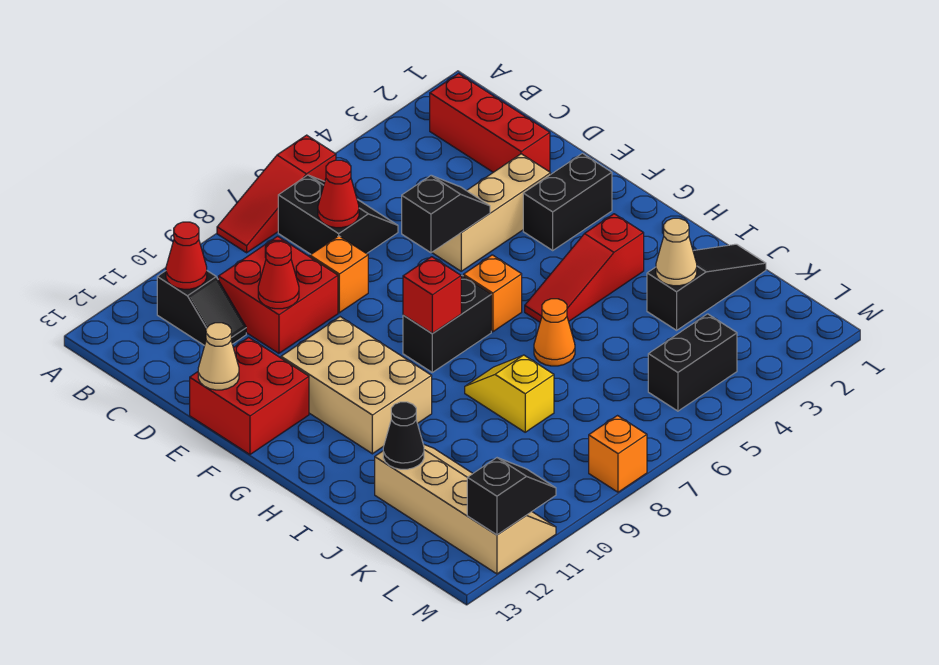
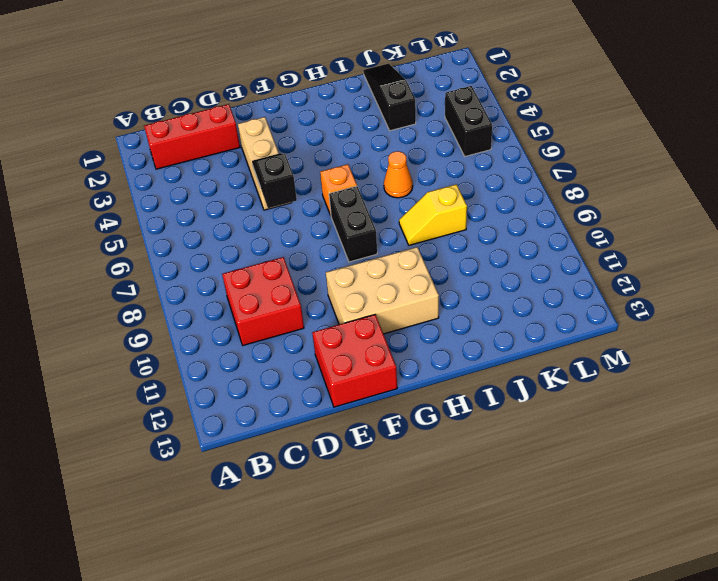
none -> red 1x3 slope [217,135,336,253]
none -> black 2x2 slope [278,175,398,254]
none -> black 1x2 slope [157,271,246,346]

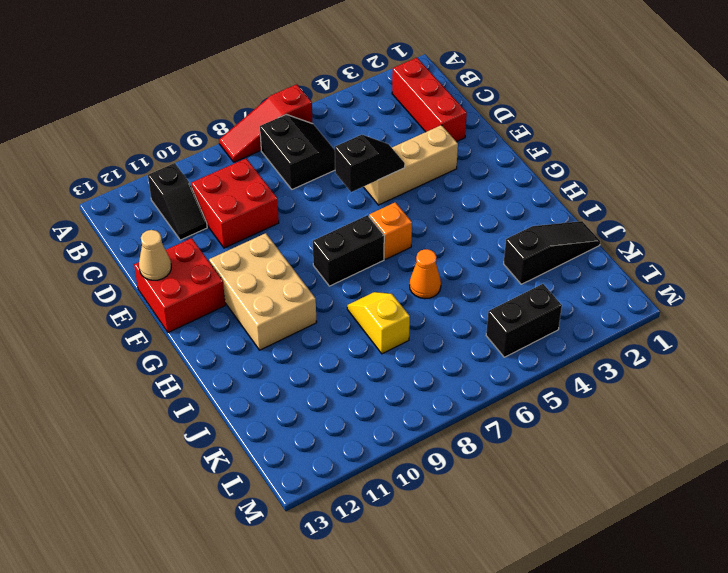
none -> orange 1x1 brick [310,236,368,313]
none -> black 1x2 brick [523,153,612,250]
none -> red 1x3 slope [525,214,644,322]

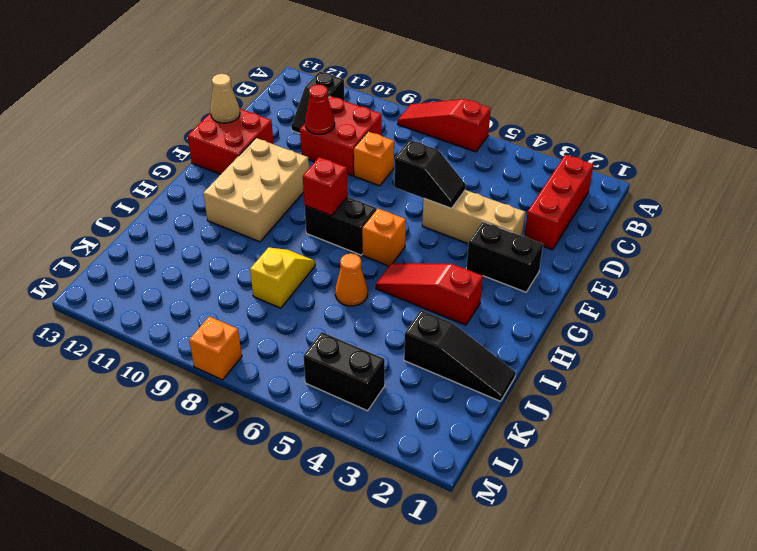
none -> black 2x2 slope [278,175,398,254]
none -> tan 2x4 slope [375,444,556,574]
none -> red 1x1 cone [166,222,207,289]

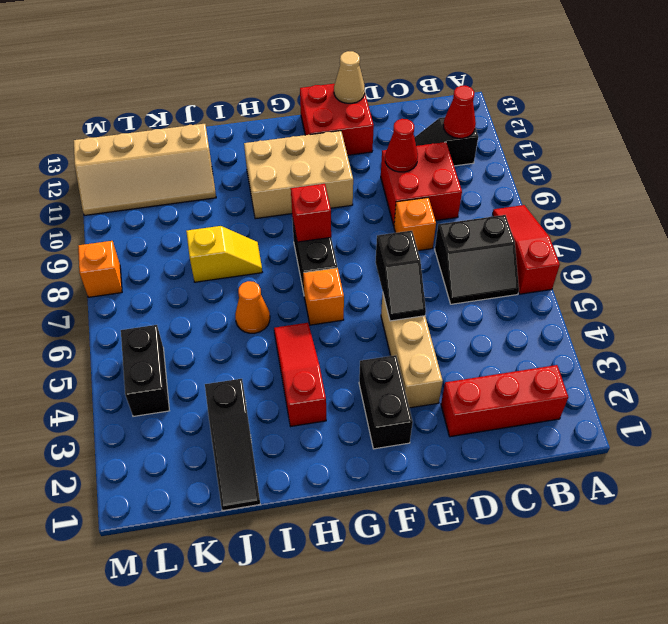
none -> red 1x1 cone [318,160,359,228]
none -> tan 1x1 cone [656,218,697,286]
none -> black 1x1 cone [383,402,424,469]

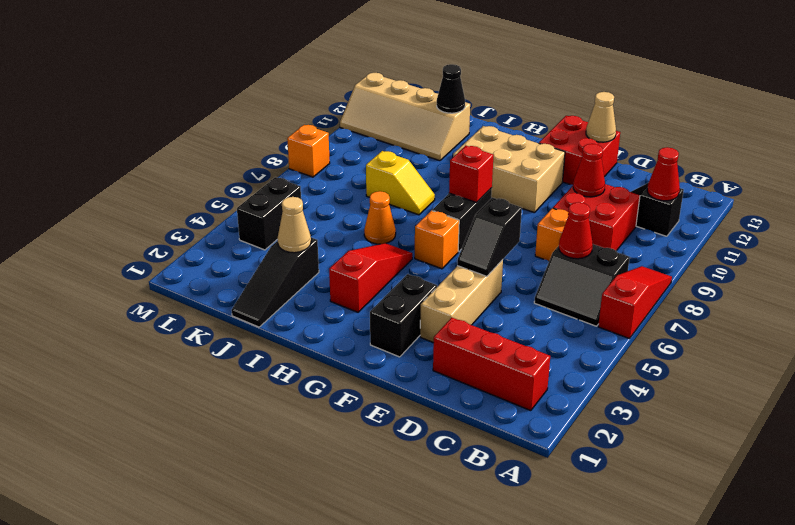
none -> black 1x2 slope [467,458,556,535]

